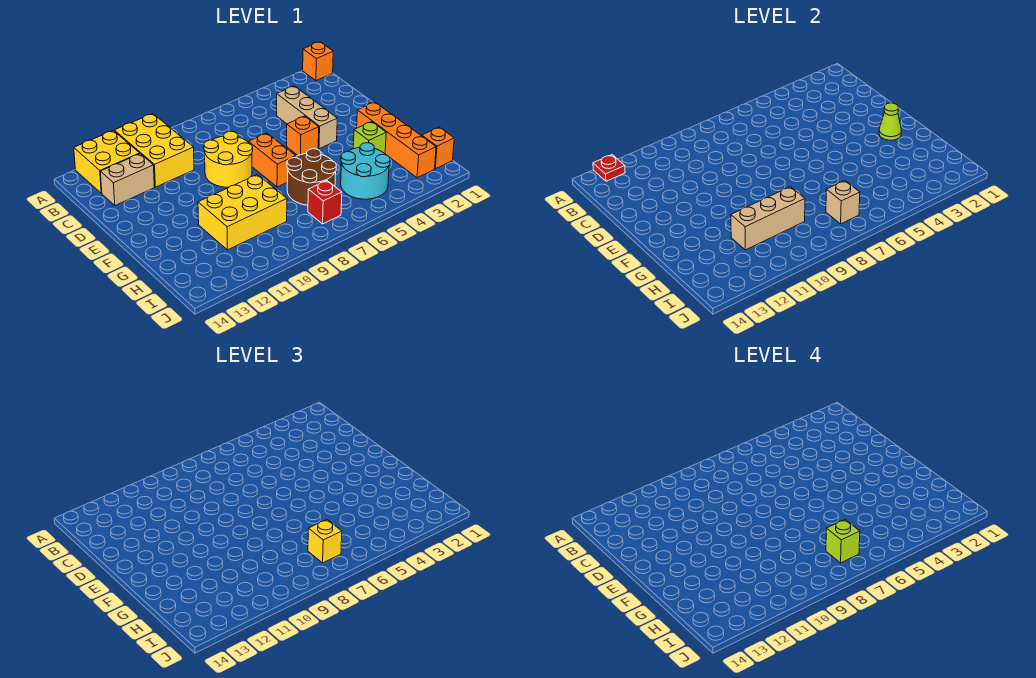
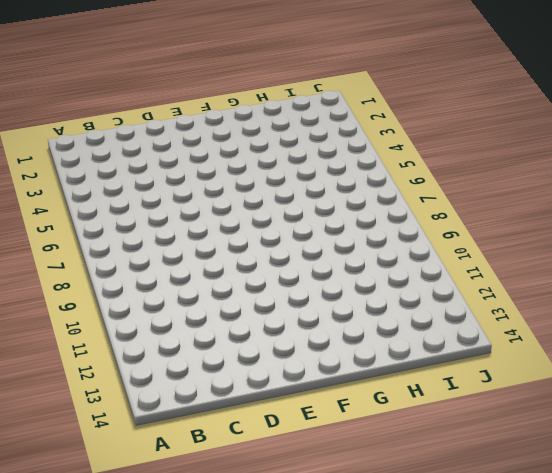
none -> orange 1x1 brick [303,42,333,81]
none -> yellow 2x3 brick [114,114,194,187]
none -> yellow 2x2 brick [74,131,140,193]

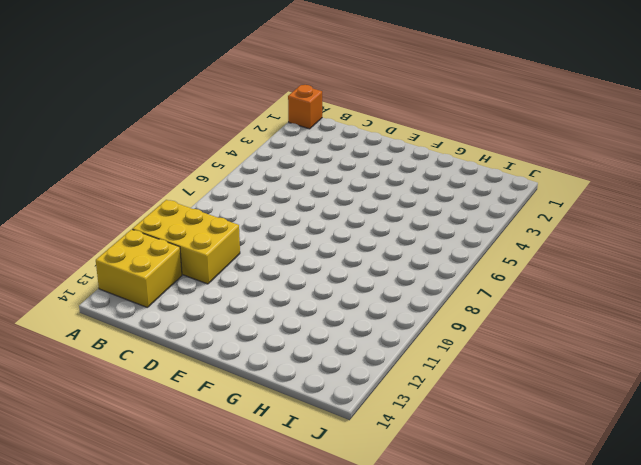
none -> tan 1x3 brick [277,86,337,149]
none -> tan 1x2 brick [100,154,154,205]
none -> yellow 2x2 round brick [204,131,253,187]

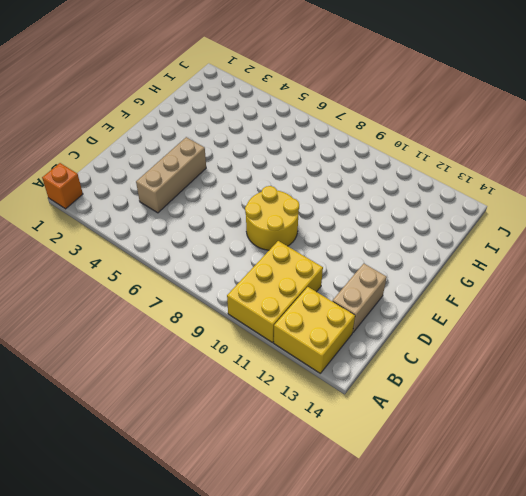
tan 1x2 brick [332,264,387,332] -> tan 1x2 brick turned to [100,154,154,205]
none -> orange 1x1 brick [287,116,319,155]
none -> orange 1x2 brick [249,133,296,187]
none -> orange 1x4 brick [357,102,436,178]

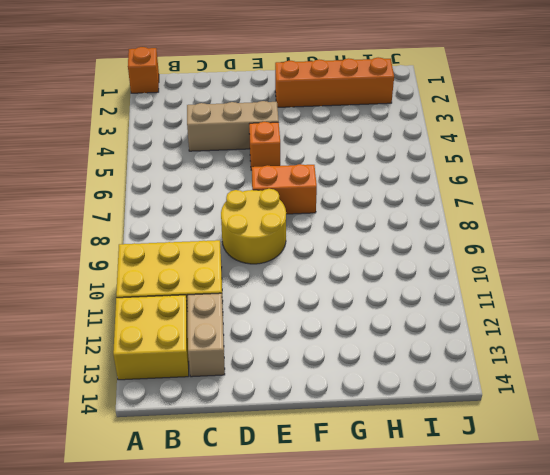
none -> lime 1x1 brick [353,122,386,154]
none -> brown 2x2 round brick [287,149,336,205]
none -> yellow 2x3 brick [198,174,287,250]

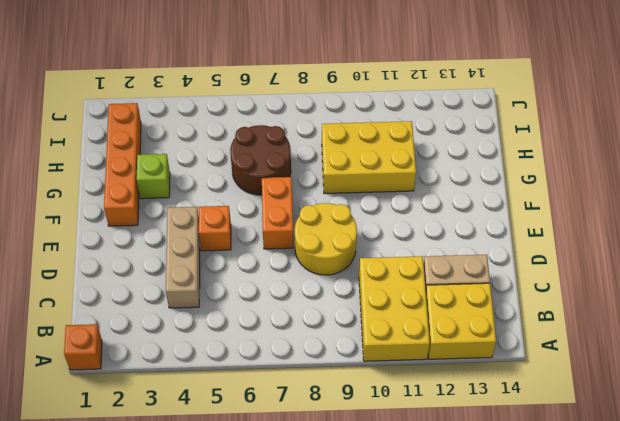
none -> cyan 2x2 round brick [341,143,390,199]
none -> orange 1x1 brick [422,127,454,169]
none -> red 1x1 brick [308,181,342,224]

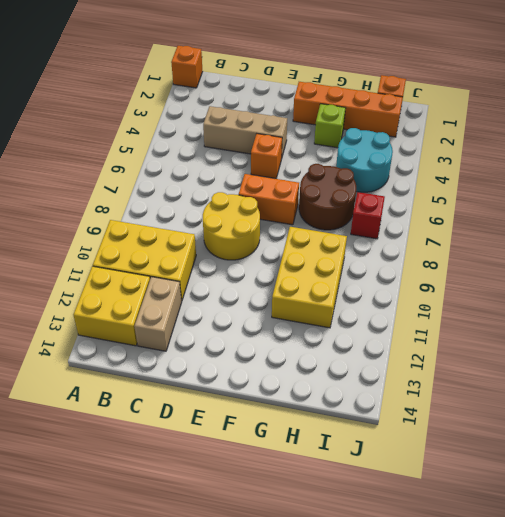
none -> red 1x1 plate [593,155,625,181]
none -> lime 1x1 cone [879,103,902,140]
none -> tan 1x3 brick [731,187,805,250]

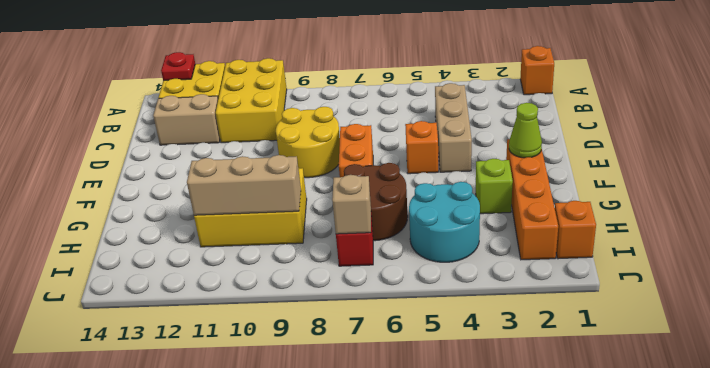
none -> yellow 1x1 brick [308,520,342,563]
none -> lime 1x1 brick [826,520,860,563]

